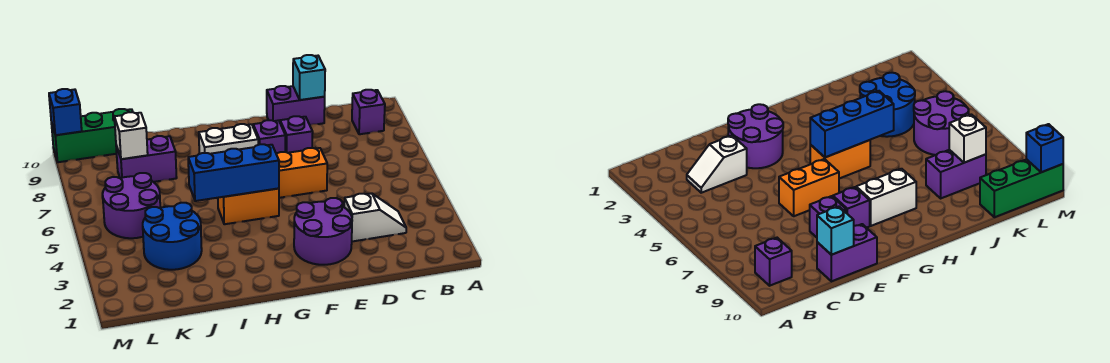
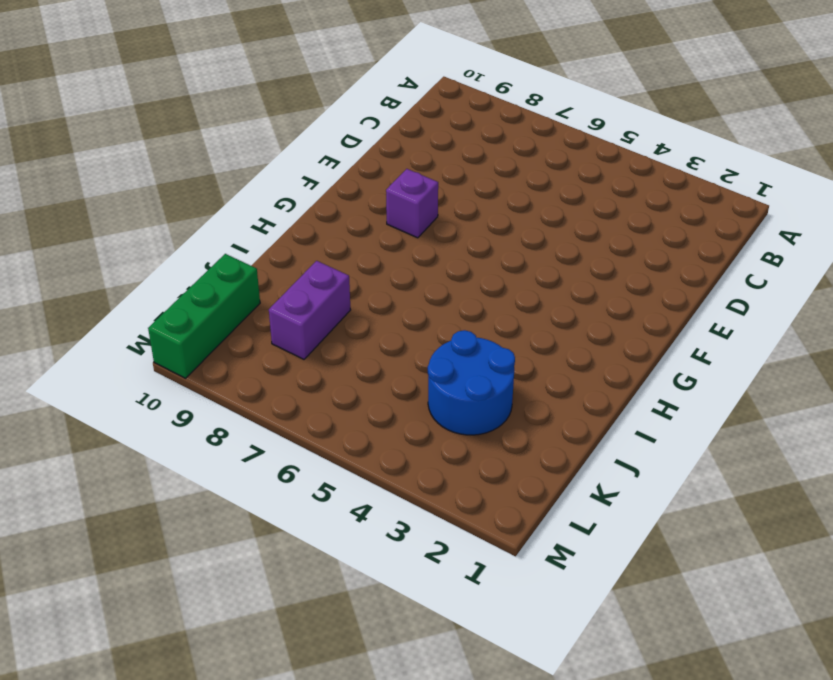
none -> purple 1x1 brick [352,90,385,134]
none -> white 1x2 slope [344,193,406,241]
none -> purple 1x2 brick [267,86,325,125]

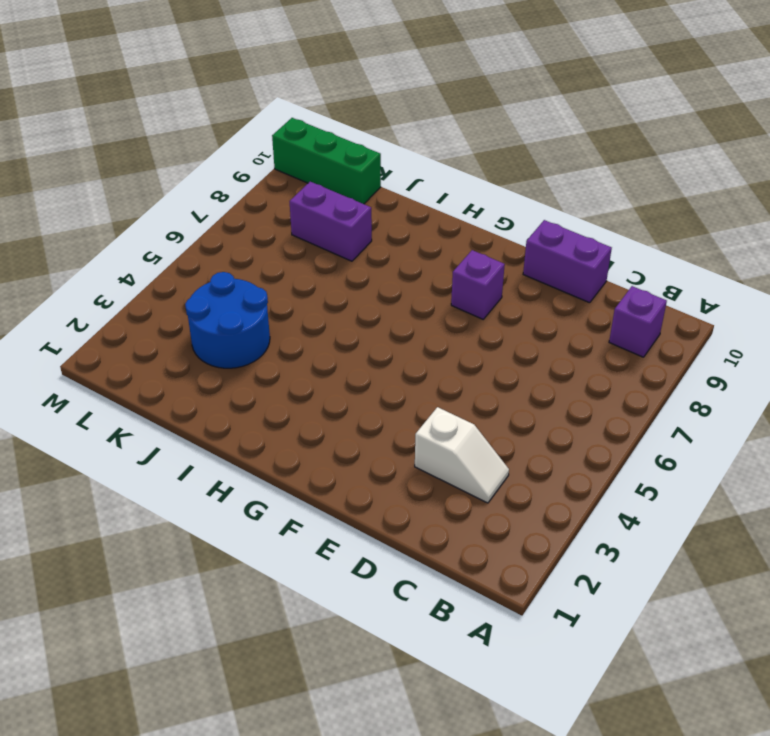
none -> purple 2x2 round brick [294,198,352,265]
none -> orange 1x2 brick [276,148,327,198]
none -> purple 1x1 brick [280,116,313,153]

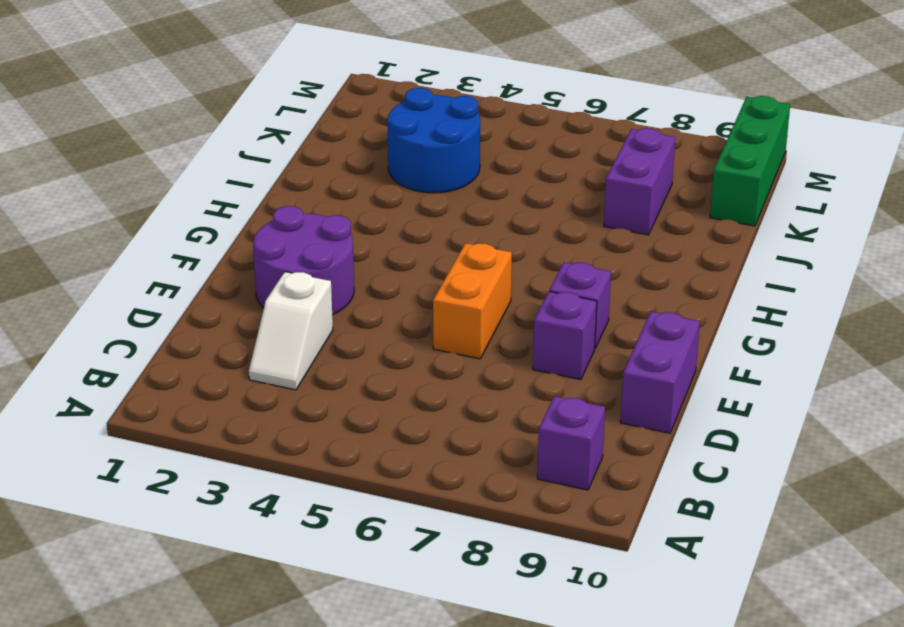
none -> orange 1x2 brick [218,188,279,224]
none -> white 1x2 brick [199,124,258,154]
none -> purple 2x2 round brick [103,173,160,238]

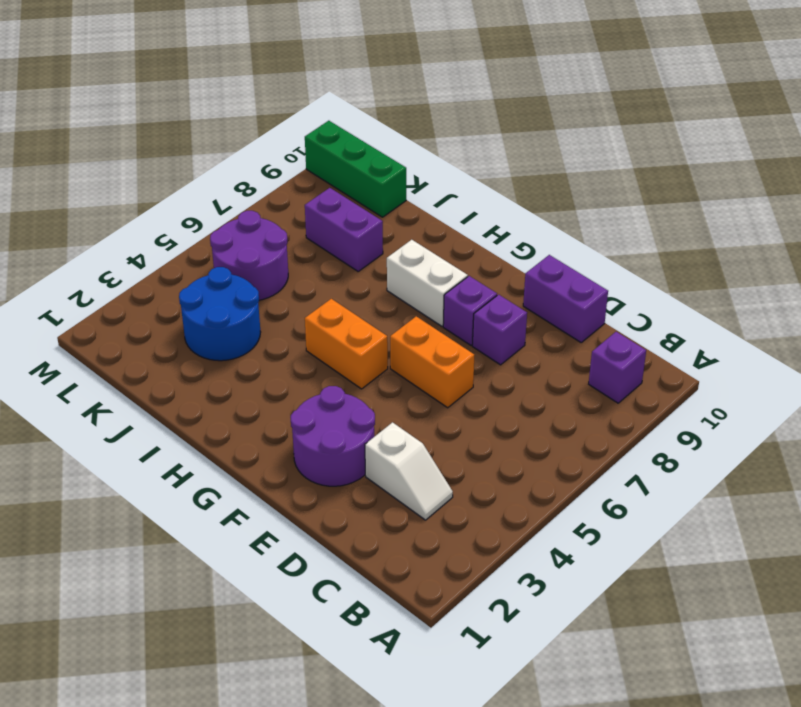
none -> cyan 1x1 brick [293,55,325,100]
none -> blue 1x3 brick [188,144,279,201]
none -> white 1x1 brick [114,112,148,159]

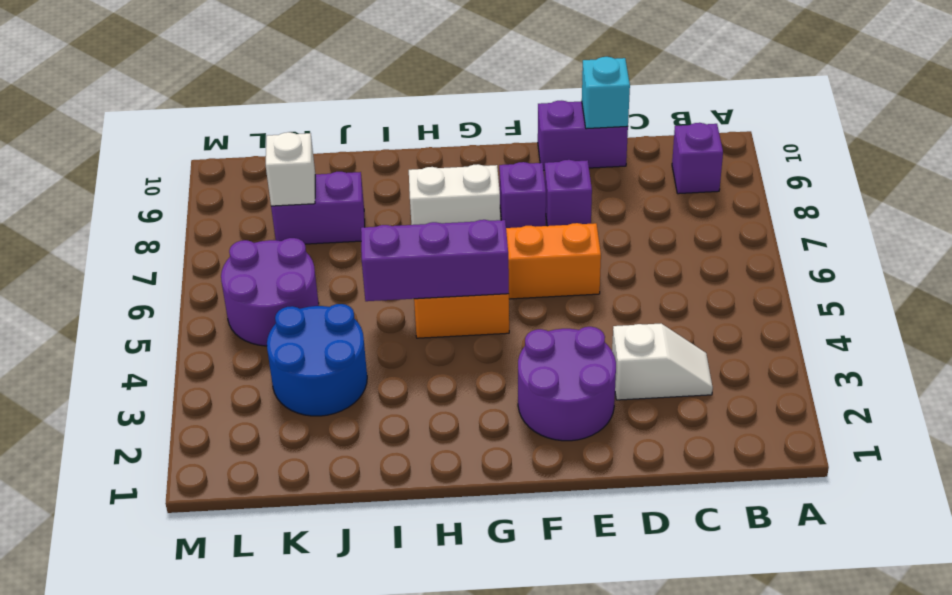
purple 1x3 brick [361,220,509,301] -> blue 1x3 brick [188,144,279,201]
none -> green 1x3 brick [51,109,133,162]
none -> blue 1x1 brick [49,89,82,135]

